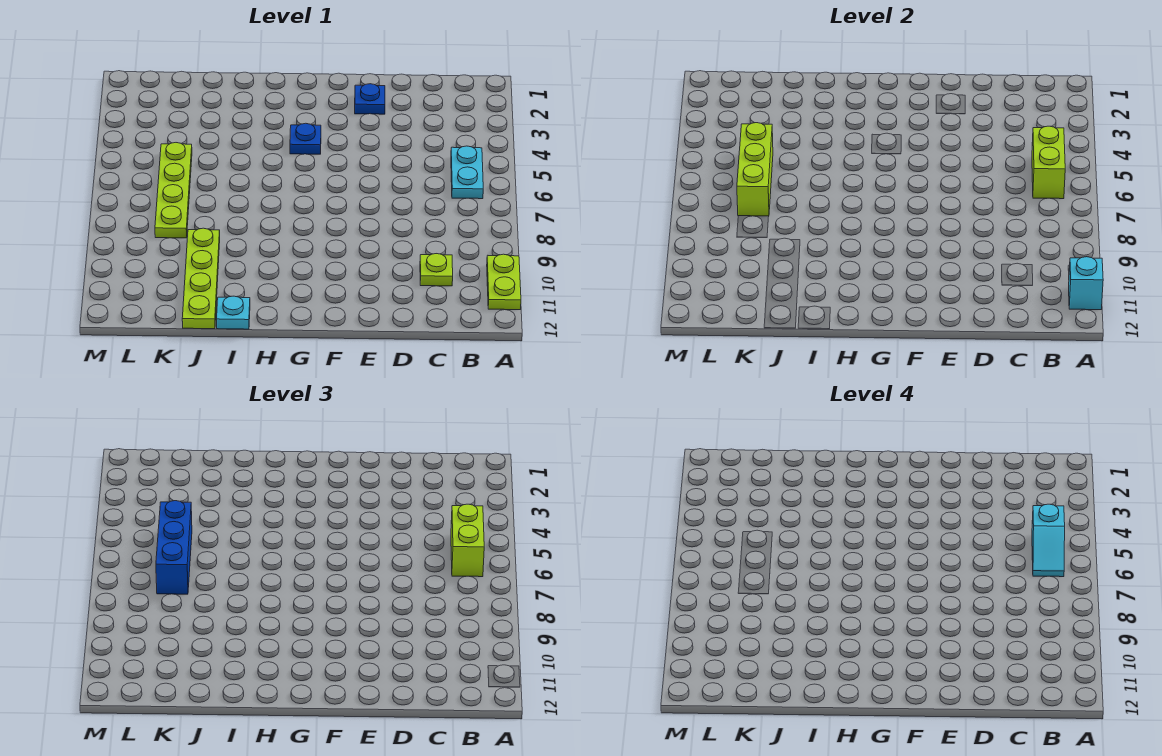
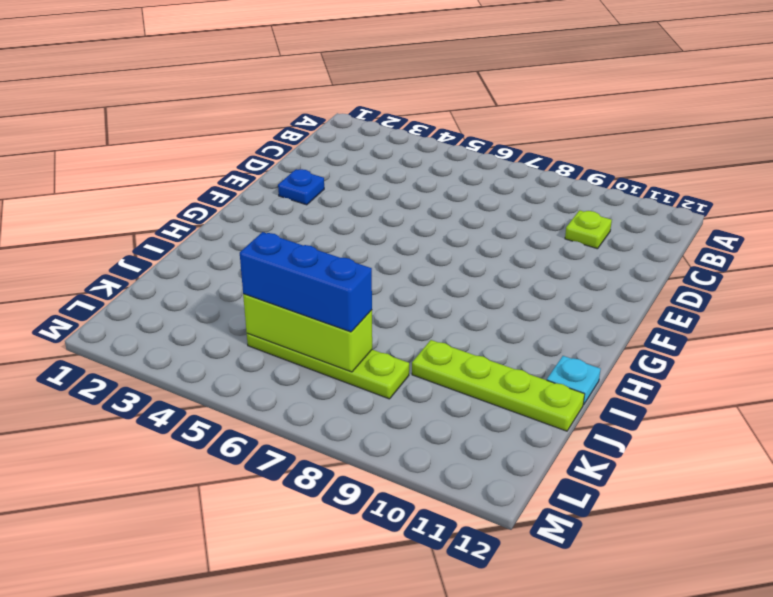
none -> lime 1x2 plate [487,254,521,310]
none -> cyan 1x2 plate [451,146,483,199]
none -> blue 1x1 plate [290,123,321,154]

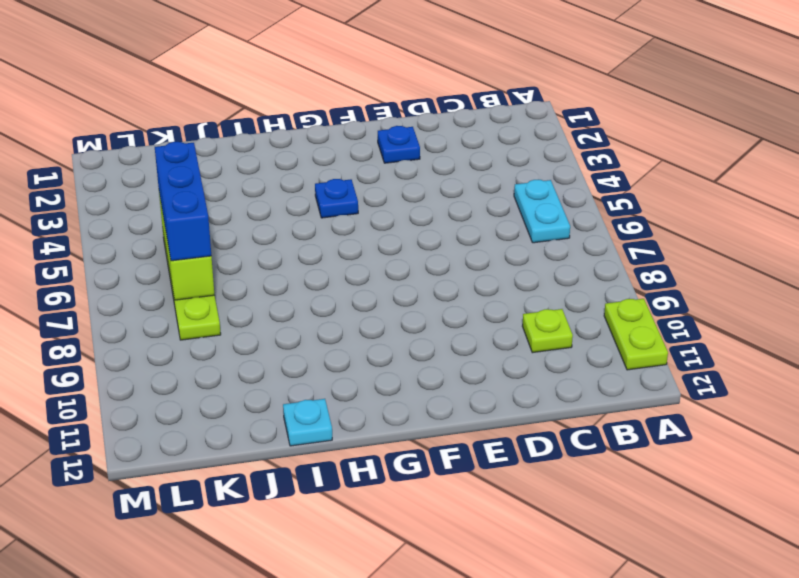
none -> lime 1x4 plate [182,228,220,329]
none -> cyan 1x1 brick [1069,257,1103,310]
none -> lime 1x2 brick [1032,126,1065,199]

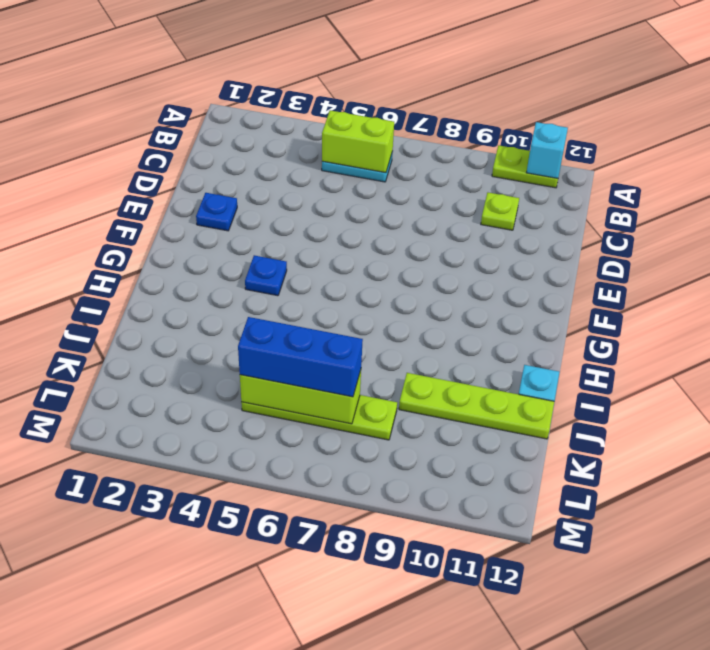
none -> lime 1x2 brick [451,504,484,577]
none -> cyan 1x2 slope [1032,504,1065,577]

